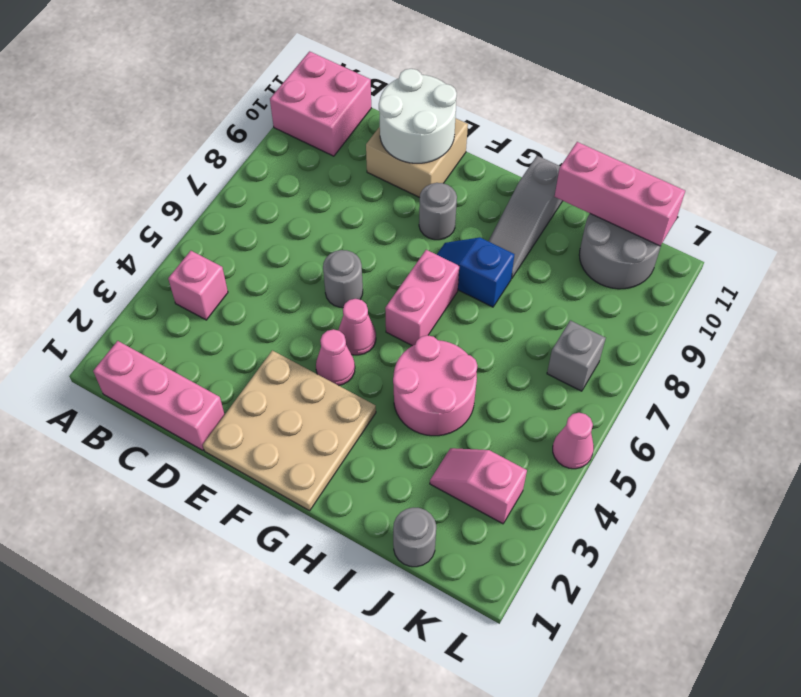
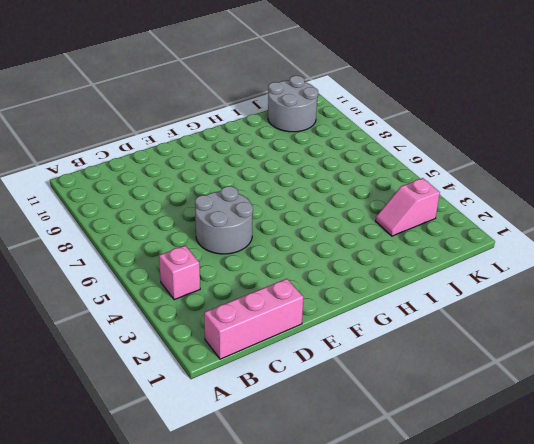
grey 2x2 round brick [195,186,253,254] -> grey 1x1 round brick [323,250,363,308]
none -> pink 2x2 brick [270,51,371,156]
none -> tan 2x2 brick [366,118,468,198]
none -> tan 3x3 plate [203,350,376,511]

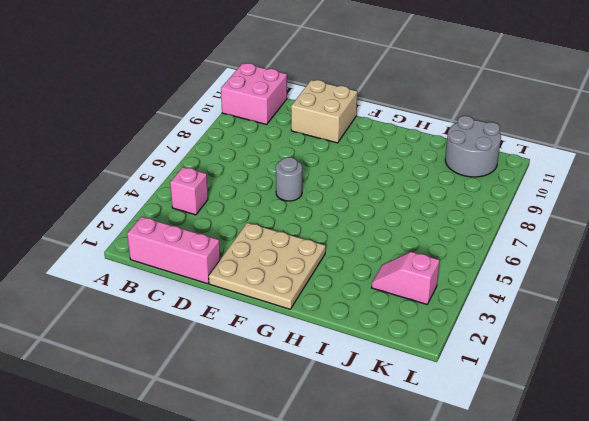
none -> pink 1x1 cone [316,329,355,386]
none -> pink 1x1 cone [338,299,376,355]
none -> grey 1x1 round brick [419,183,457,240]

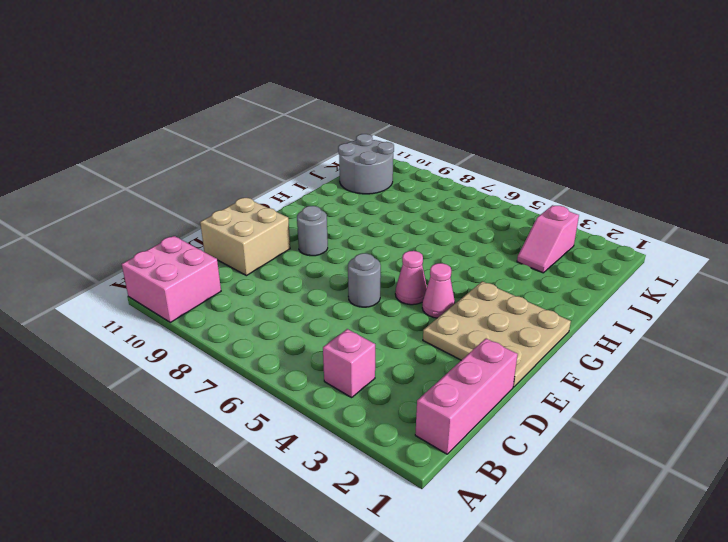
none -> pink 1x2 brick [385,250,459,346]
none -> blue 1x2 slope [437,238,514,307]
none -> pink 2x2 round brick [393,335,477,436]

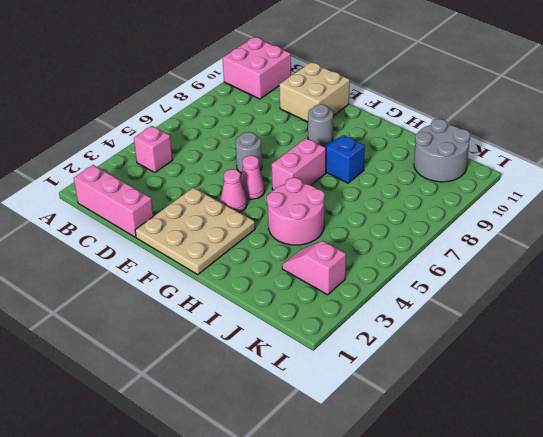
none -> grey 1x3 slope [489,156,562,278]
none -> grey 1x1 round brick [393,508,436,567]
none -> grey 1x1 brick [547,320,606,391]

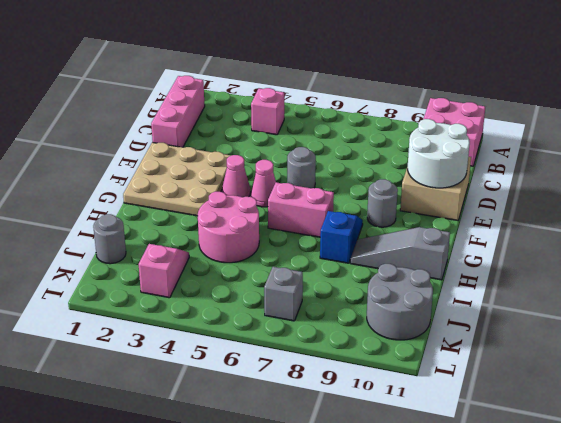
none -> pink 1x1 cone [553,413,594,469]
none -> pink 1x3 brick [555,142,685,246]

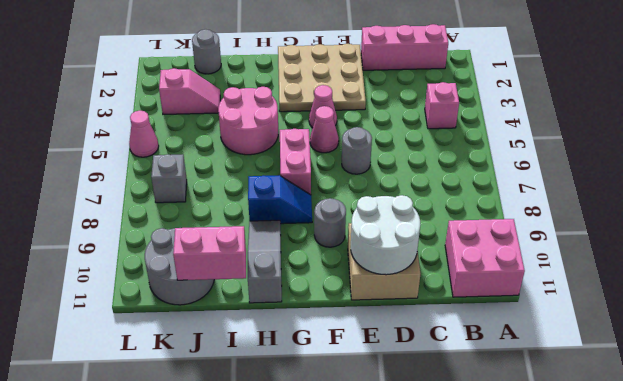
pink 1x2 brick [173,226,246,280] -> pink 1x3 brick [555,142,685,246]

